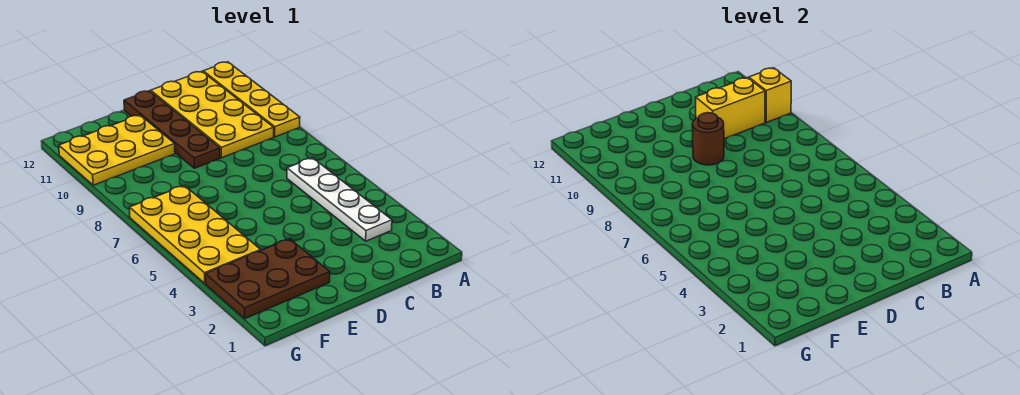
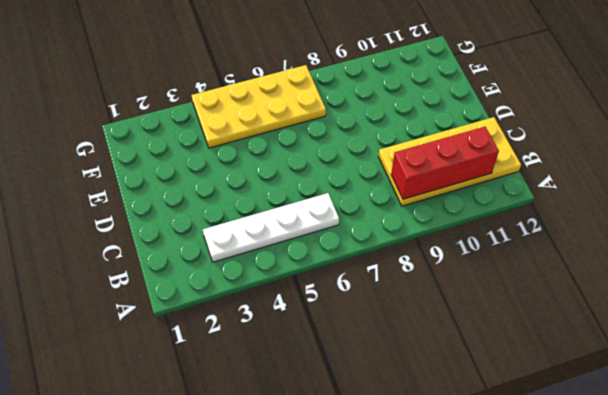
red 1x3 brick [391,127,499,199] -> yellow 1x2 brick [695,78,765,139]
none -> yellow 1x4 plate [203,62,300,137]
none -> brown 1x4 plate [124,91,220,168]

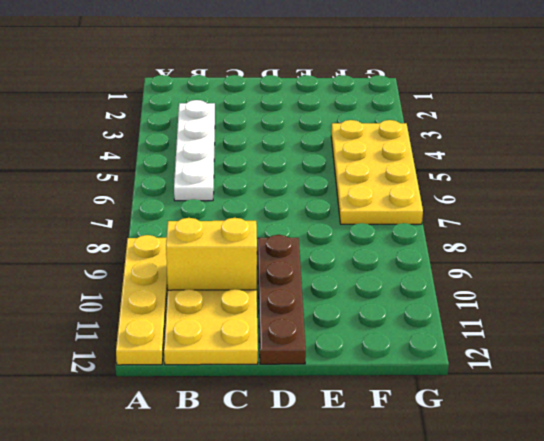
none -> brown 2x3 plate [205,239,330,318]
none -> yellow 2x3 plate [59,115,175,185]

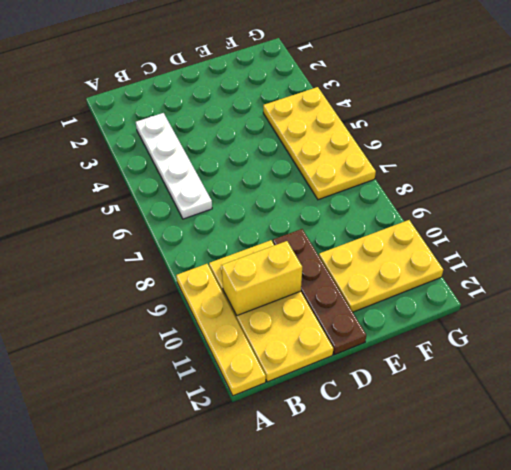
none -> brown 2x3 plate [205,239,330,318]
none -> yellow 1x1 brick [749,68,791,122]

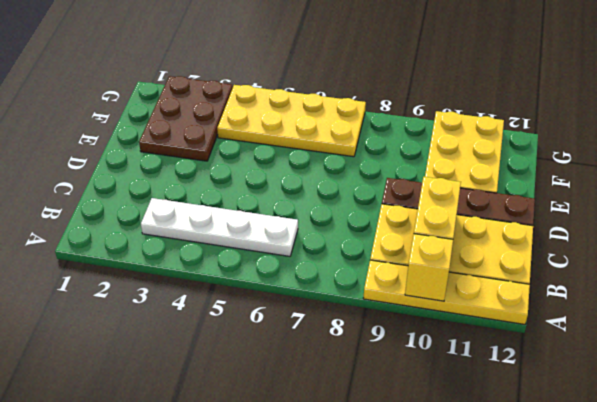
none -> brown 1x1 round brick [692,113,724,165]

